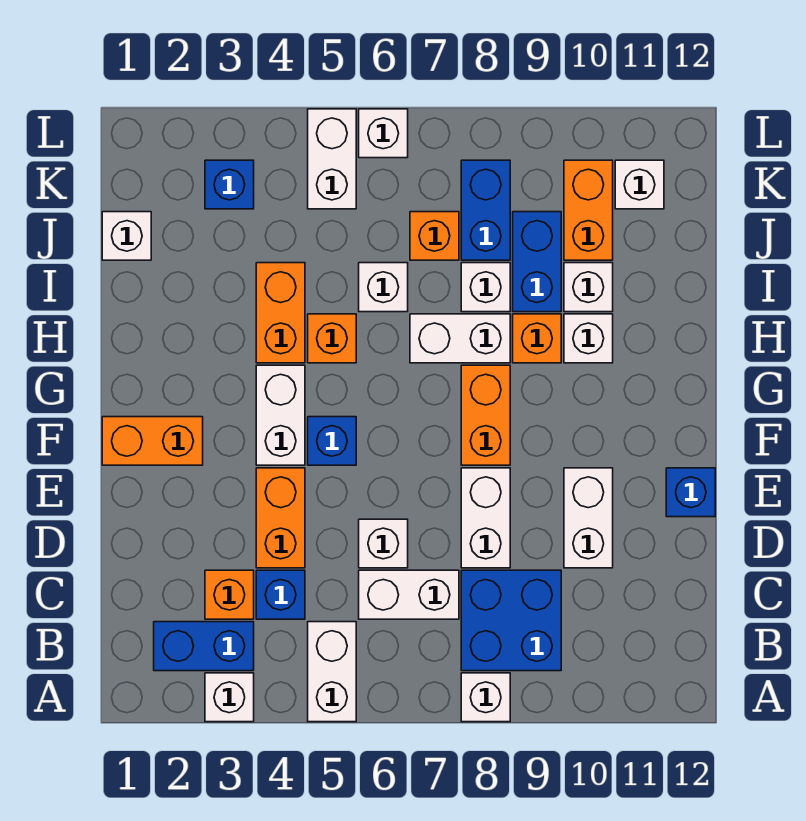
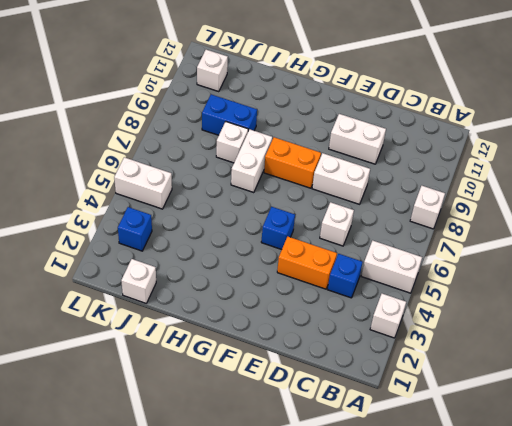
none -> blue 1x2 brick [154,622,254,671]
none -> blue 2x2 brick [461,570,561,671]
none -> orange 1x1 brick [205,570,254,619]
none -> white 1x2 brick [359,570,459,619]

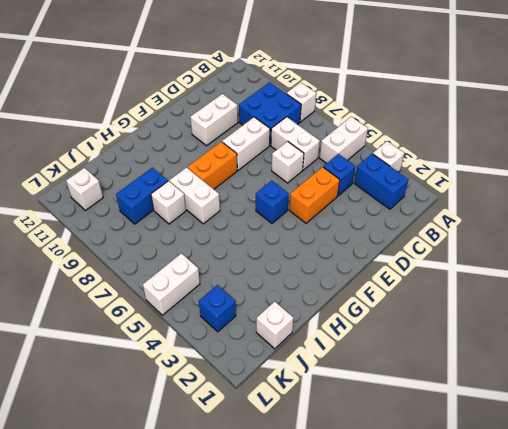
none -> orange 1x1 brick [205,570,254,619]
none -> blue 1x1 brick [666,468,715,517]
none -> orange 1x2 brick [102,417,203,465]
none -> white 1x2 brick [256,365,305,465]

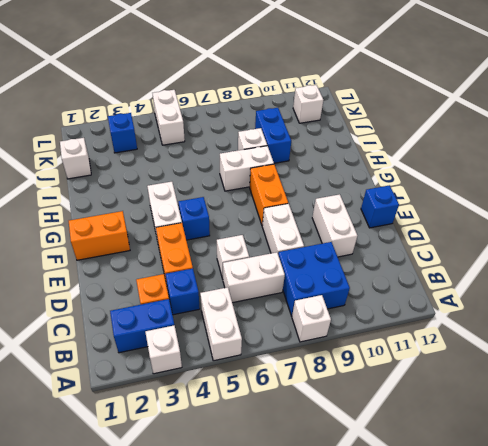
none -> orange 1x2 brick [256,263,305,363]
none -> orange 1x1 brick [308,314,356,363]
none -> orange 1x1 brick [513,314,561,363]
none -> white 1x1 brick [564,314,613,363]

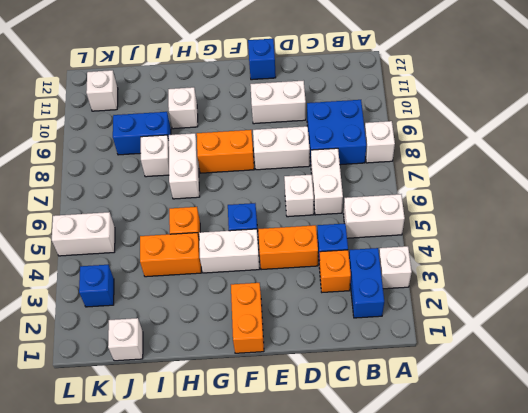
none -> orange 1x1 brick [513,314,561,363]
none -> white 1x1 brick [359,263,408,312]
none -> white 1x1 brick [564,263,613,312]
none -> orange 1x1 brick [410,212,459,260]

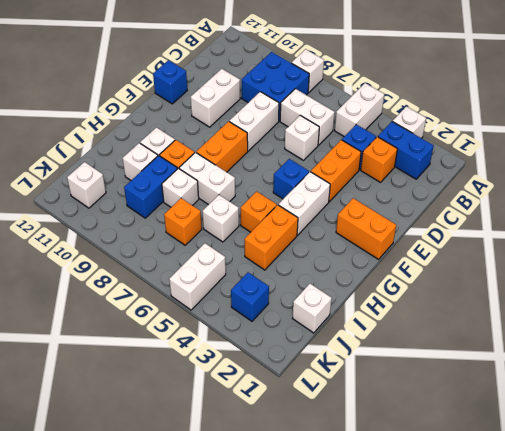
none -> blue 1x2 brick [461,160,510,260]
none -> orange 1x2 brick [564,160,613,260]
none -> white 1x1 brick [359,109,408,158]

